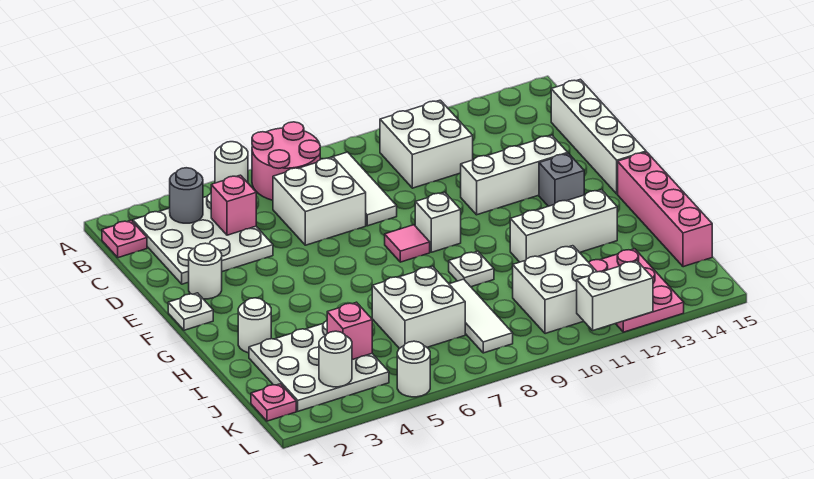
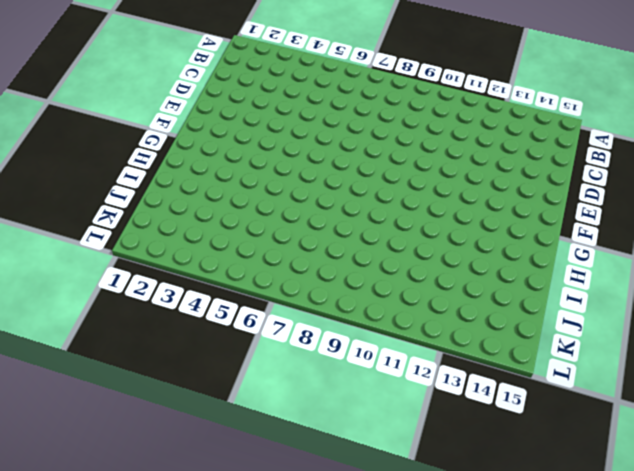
none -> white 1x1 round brick [215,142,248,183]
none -> pink 2x2 round brick [252,122,320,200]
none -> pink 1x1 plate [102,220,147,258]
none -> white 3x3 plate [133,194,273,284]

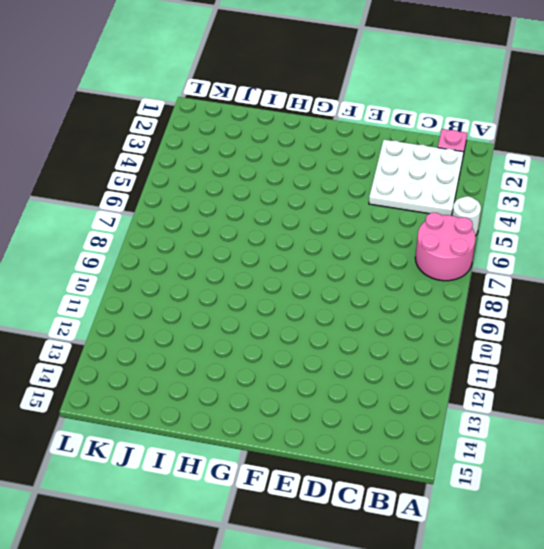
none -> white 1x3 tile [328,152,397,226]
none -> white 2x2 brick [380,100,473,188]
none -> white 2x2 brick [273,157,366,245]
none -> white 1x4 brick [551,79,646,194]

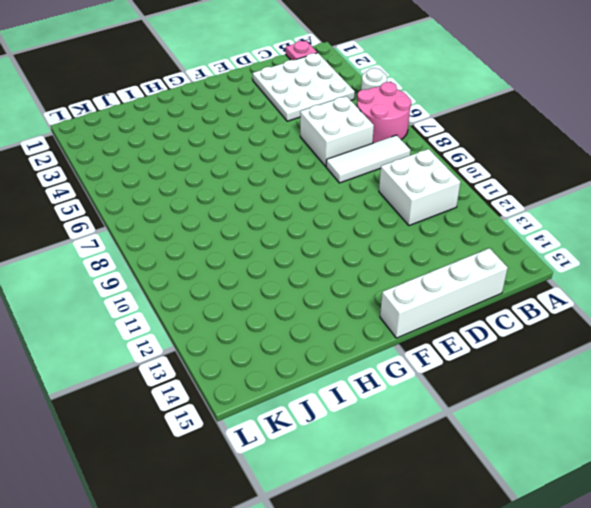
none -> white 1x1 round brick [189,243,222,299]
none -> white 1x3 brick [461,135,568,215]
none -> white 1x1 plate [168,293,213,330]
none -> pink 1x1 tile [385,225,430,262]

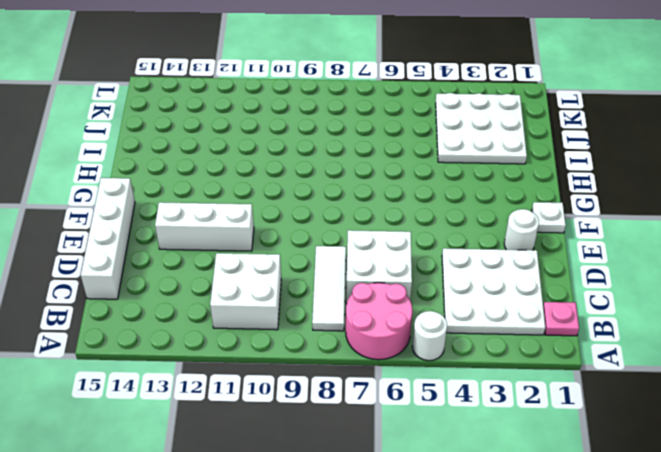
none -> pink 1x1 tile [385,225,430,262]
none -> white 1x1 brick [415,192,461,252]
none -> grey 1x1 brick [539,153,584,206]
none -> pink 1x4 brick [618,152,712,267]

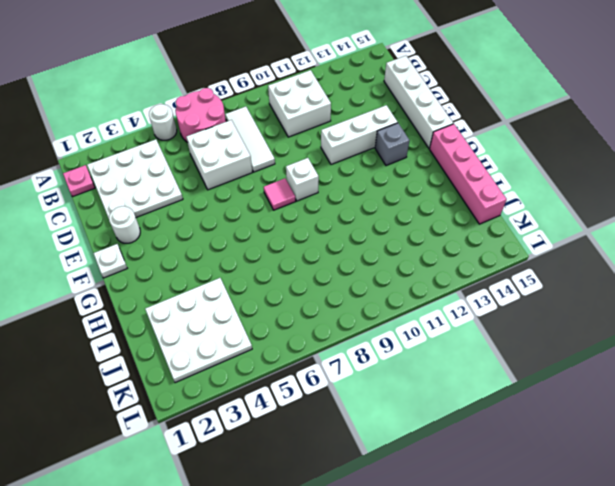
none -> white 1x1 round brick [238,298,271,353]
none -> white 1x1 plate [449,251,494,287]
none -> white 1x3 brick [510,190,617,262]
none -> white 2x2 brick [372,266,465,349]

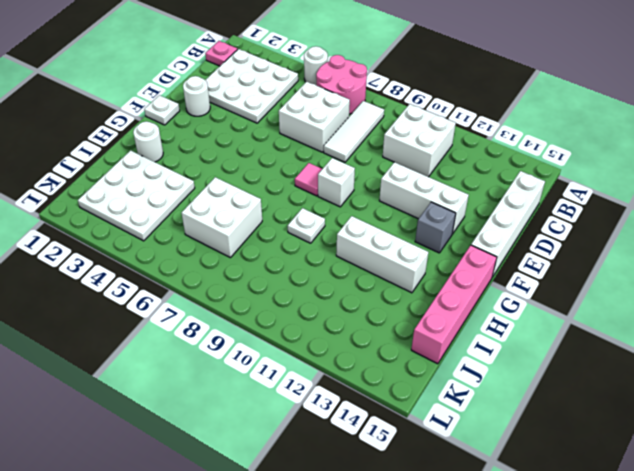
none -> white 1x3 tile [449,279,513,353]
none -> white 2x2 brick [513,246,597,334]
none -> pink 2x3 plate [589,249,684,332]
none -> pink 1x1 plate [251,384,296,421]

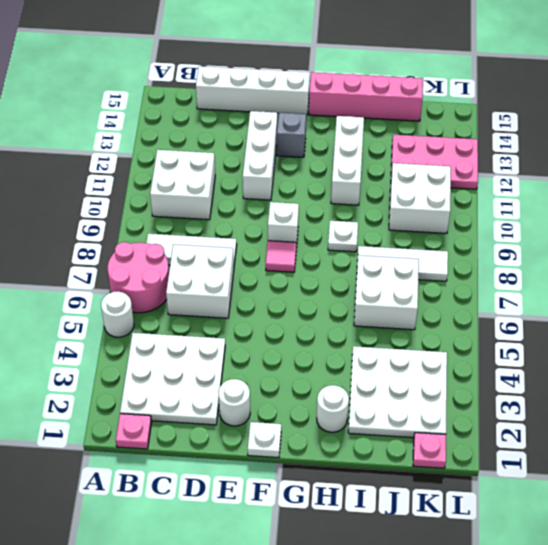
none -> white 1x1 round brick [397,341,430,397]
none -> grey 1x1 round brick [170,168,203,223]
none -> pink 1x1 brick [211,175,256,235]
none -> pink 1x1 brick [327,302,372,360]

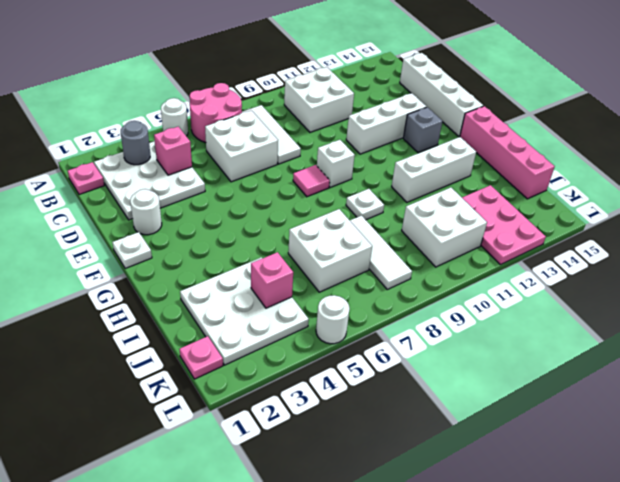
none -> white 1x1 round brick [238,298,271,353]
none -> white 1x1 round brick [319,331,352,387]
none -> white 1x2 brick [577,261,653,330]

